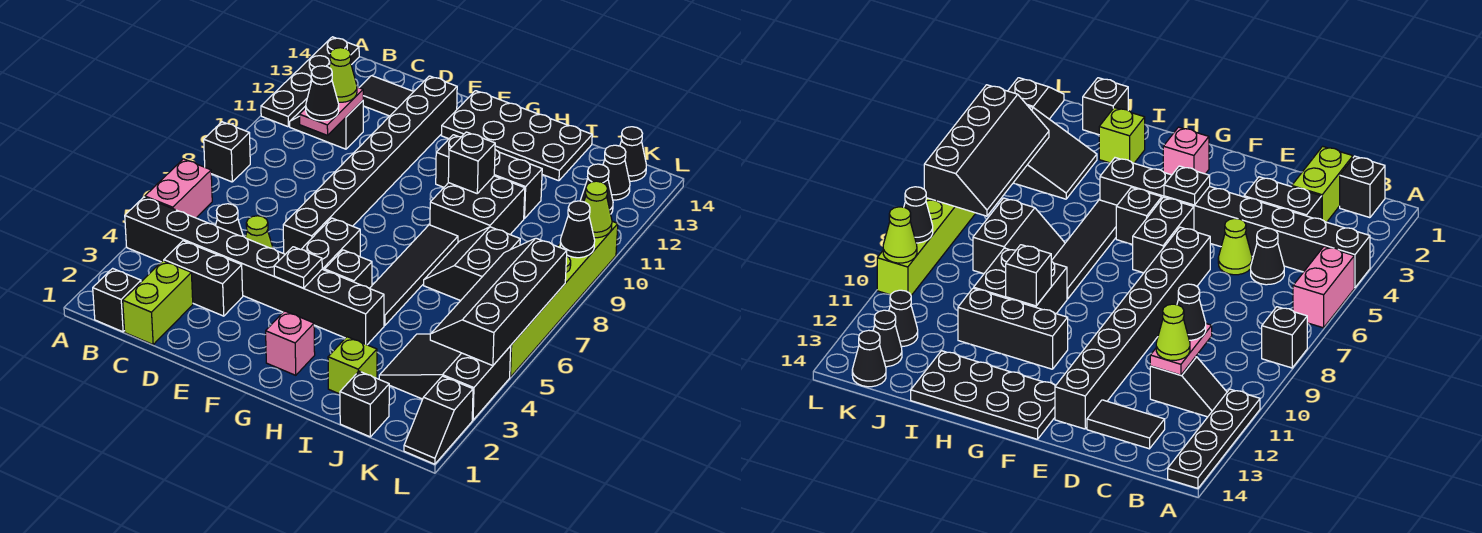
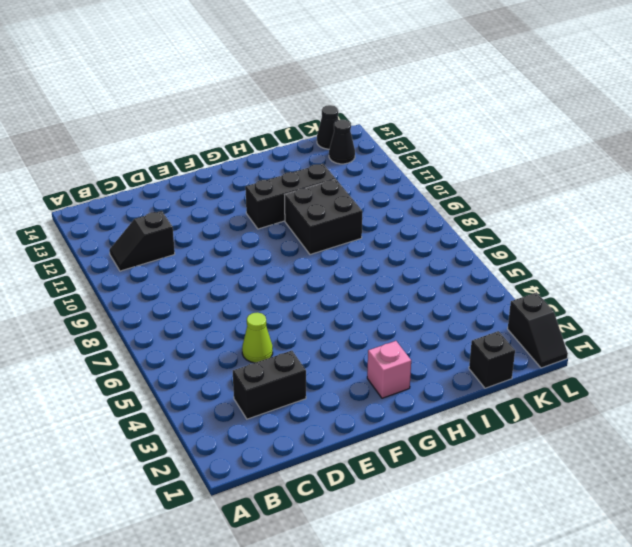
none -> black 1x8 brick [125,197,384,345]
none -> pink 1x2 brick [145,159,212,218]
none -> black 1x1 brick [204,122,250,182]
none -> black 1x4 plate [261,37,359,127]

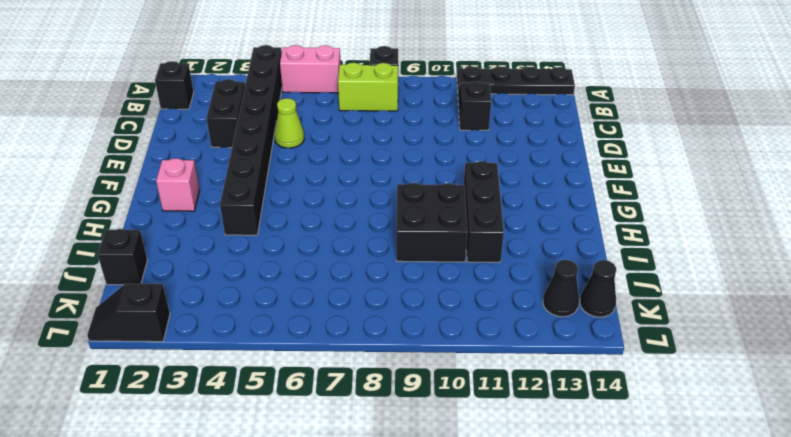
lime 1x2 brick [338,63,398,111] -> lime 1x2 brick moved to [123,261,193,344]
none -> black 1x1 cone [216,204,243,236]
none -> black 1x2 tile [359,76,414,116]
none -> black 1x8 brick [283,76,457,254]
none -> black 1x2 brick [301,218,360,270]

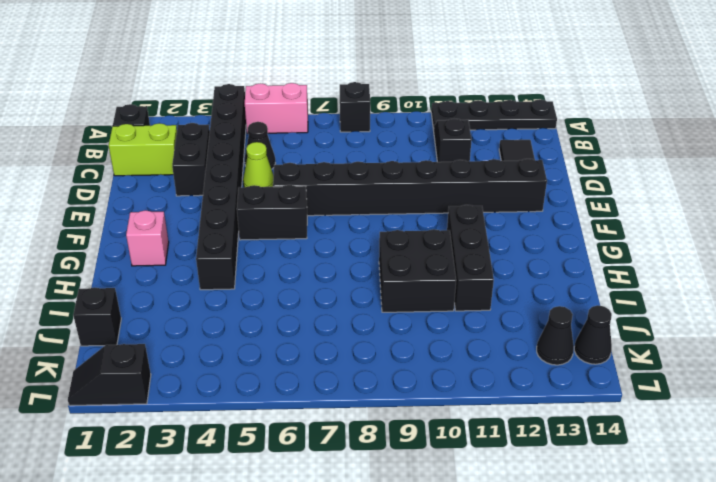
none -> black 2x4 plate [441,91,592,181]
none -> black 1x1 brick [325,250,372,288]
none -> black 1x4 tile [369,225,458,326]
none -> lime 1x1 brick [328,337,377,394]

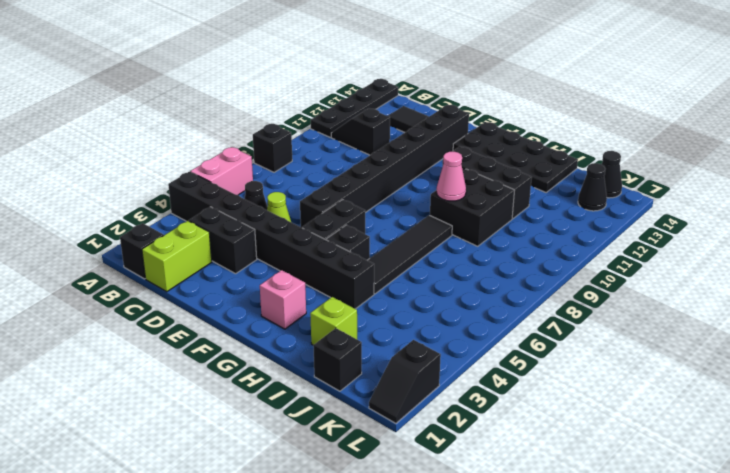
pink 1x1 cone [437,152,466,201] -> none
none -> black 2x2 slope [424,227,520,301]
none -> black 2x3 slope [379,334,511,420]
none -> black 1x1 cone [580,164,613,214]
none -> lime 1x6 brick [510,221,618,377]

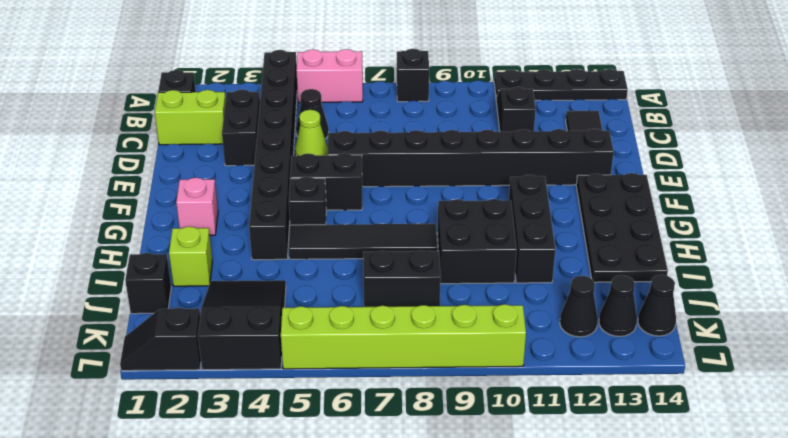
none -> pink 1x2 plate [300,87,363,135]
none -> black 1x1 plate [274,247,322,288]
none -> black 1x1 brick [448,132,495,193]
none -> black 2x4 slope [430,238,567,366]

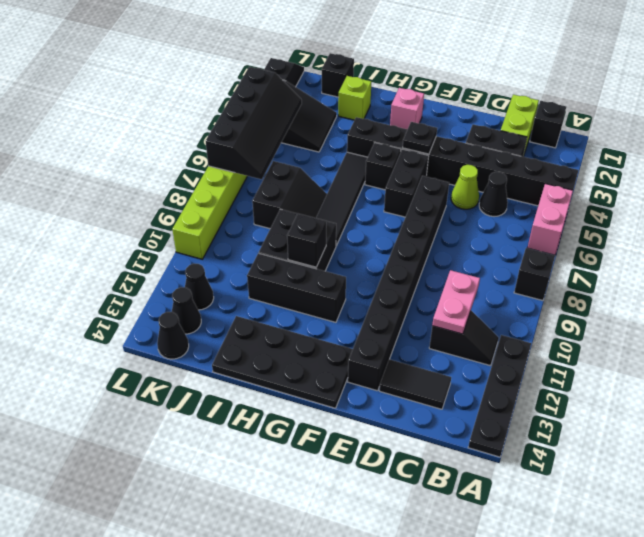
none -> black 1x1 cone [560,201,595,258]
none -> lime 1x1 cone [584,181,612,238]
none -> black 1x1 cone [306,66,339,121]
none -> lime 1x1 cone [329,48,357,102]

